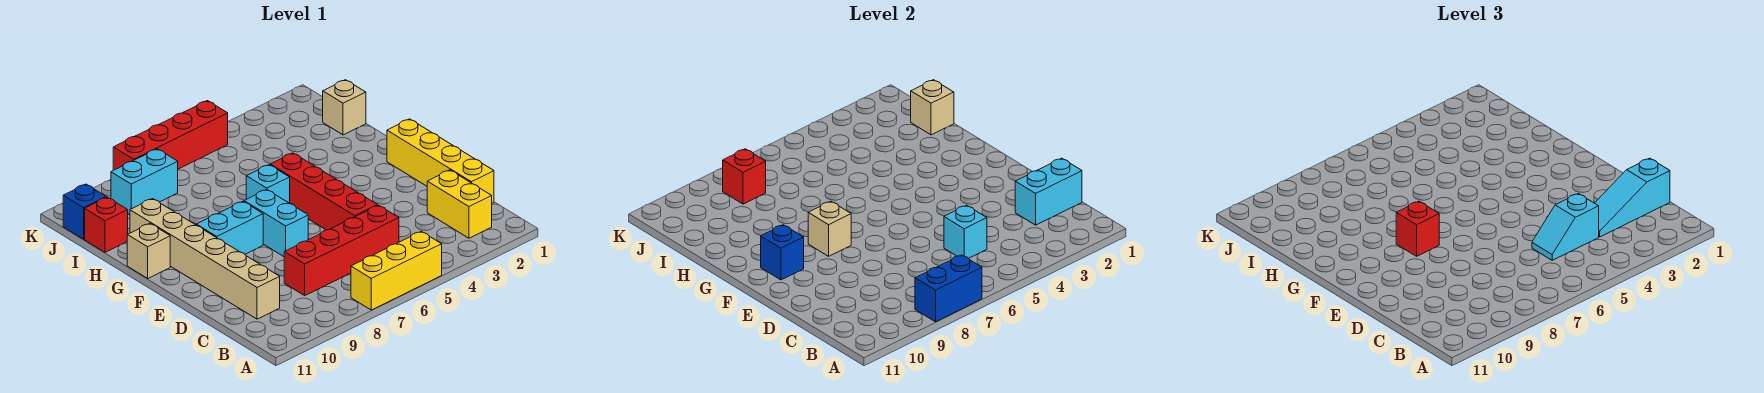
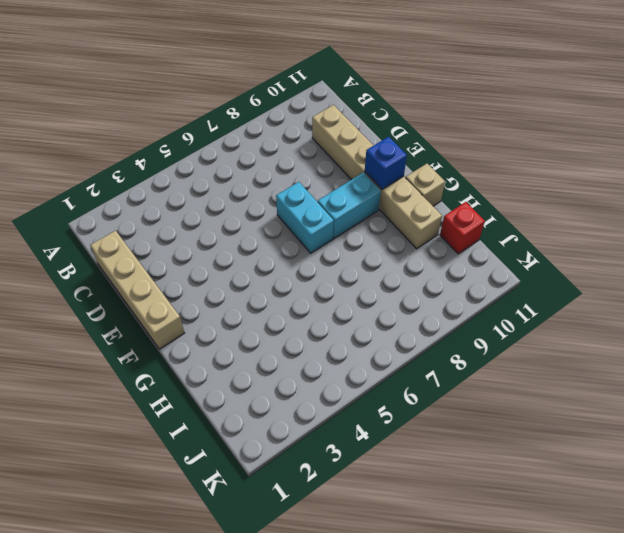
tan 1x4 brick [90,231,184,349] -> yellow 1x4 brick [387,119,494,203]
none -> yellow 1x3 brick [351,231,442,310]
none -> yellow 1x2 brick [427,170,492,238]
none -> red 1x4 brick [284,205,399,295]

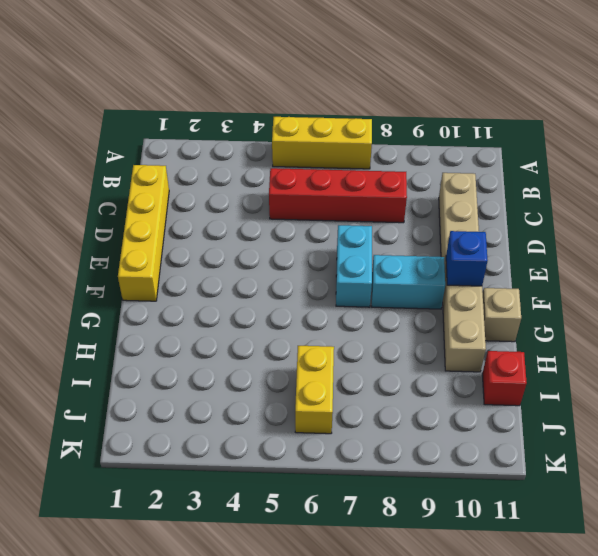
yellow 1x2 brick [295,346,334,434] -> yellow 1x2 brick moved to [427,170,492,238]
none -> red 1x4 brick [270,153,377,230]
none -> cyan 1x1 brick [246,165,290,203]
none -> tan 1x1 brick [323,80,366,135]

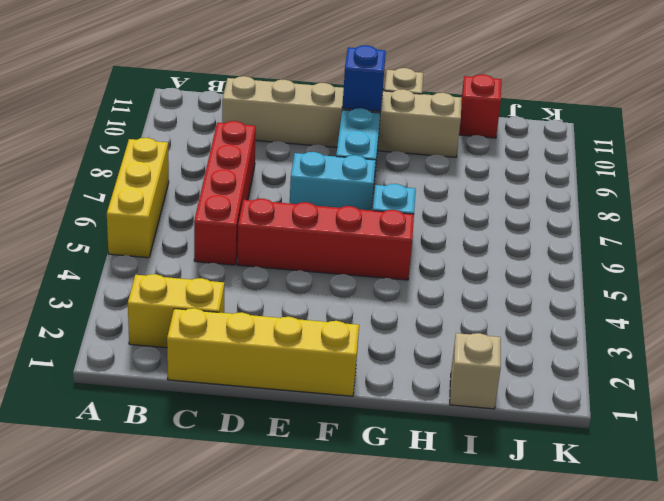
none -> cyan 1x2 brick [111,149,178,215]
none -> blue 1x1 brick [63,184,106,239]
none -> red 1x4 brick [113,101,228,170]

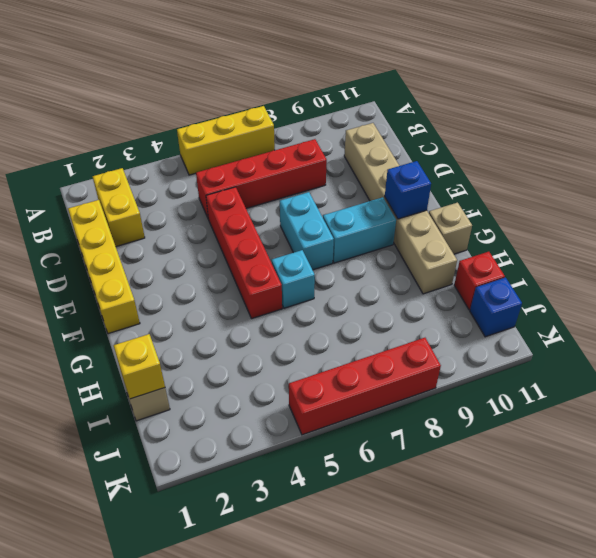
yellow 1x1 brick [114,334,165,399] -> tan 1x1 brick [911,80,954,135]
none -> cyan 1x2 brick [111,149,178,215]
none -> blue 1x2 brick [915,255,982,322]
none -> cyan 1x2 brick [1015,158,1082,225]

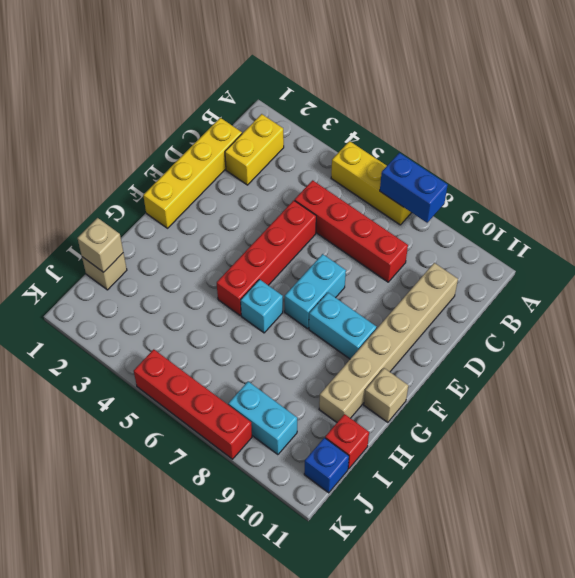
none -> cyan 1x2 brick [1015,158,1082,225]
none -> cyan 1x1 brick [944,205,987,258]
none -> tan 1x1 brick [808,201,851,256]

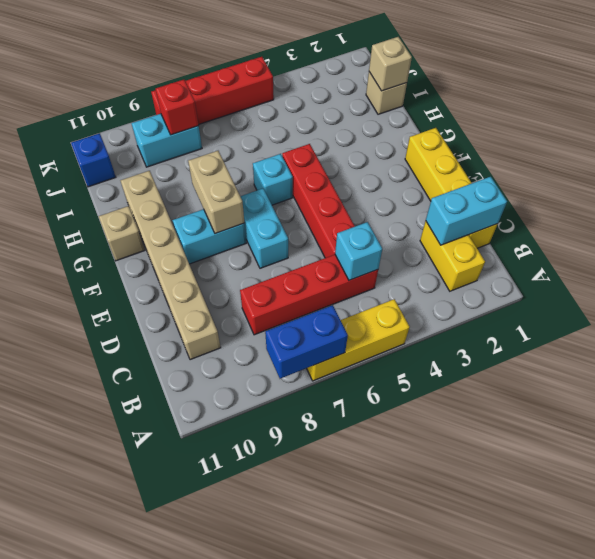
tan 1x2 brick [188,151,244,234] -> tan 1x1 brick [808,201,851,256]
none -> red 1x1 brick [85,197,128,252]
none -> blue 1x1 brick [761,225,804,280]
none -> cyan 1x3 slope [1595,158,1670,237]

